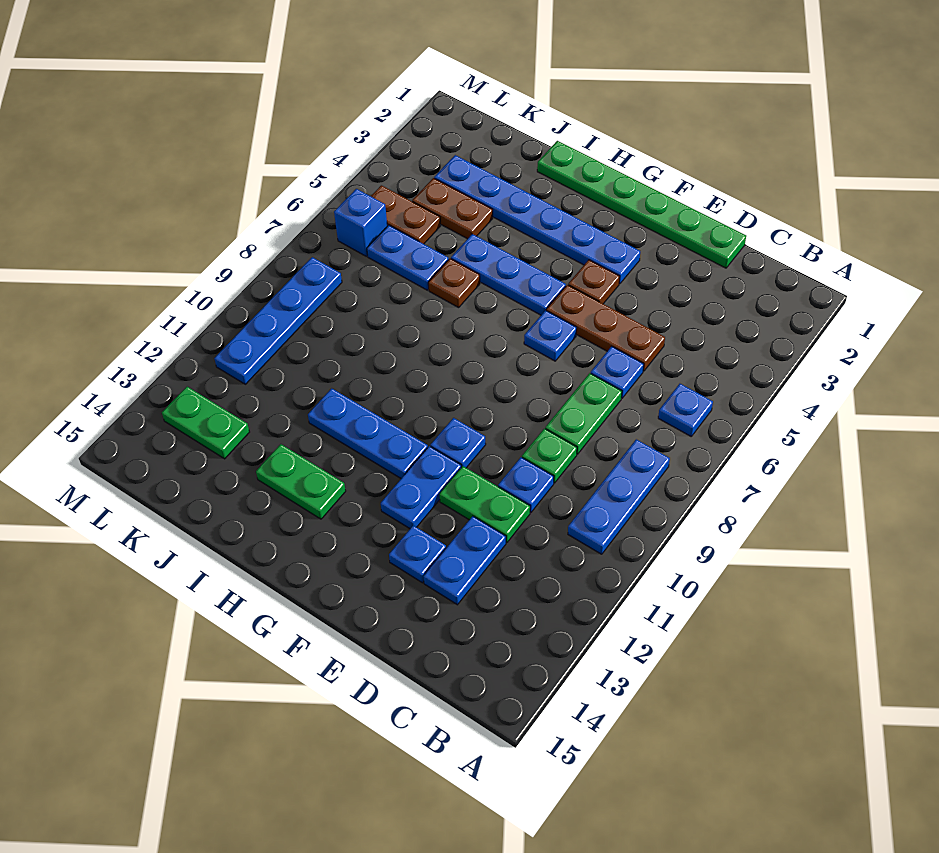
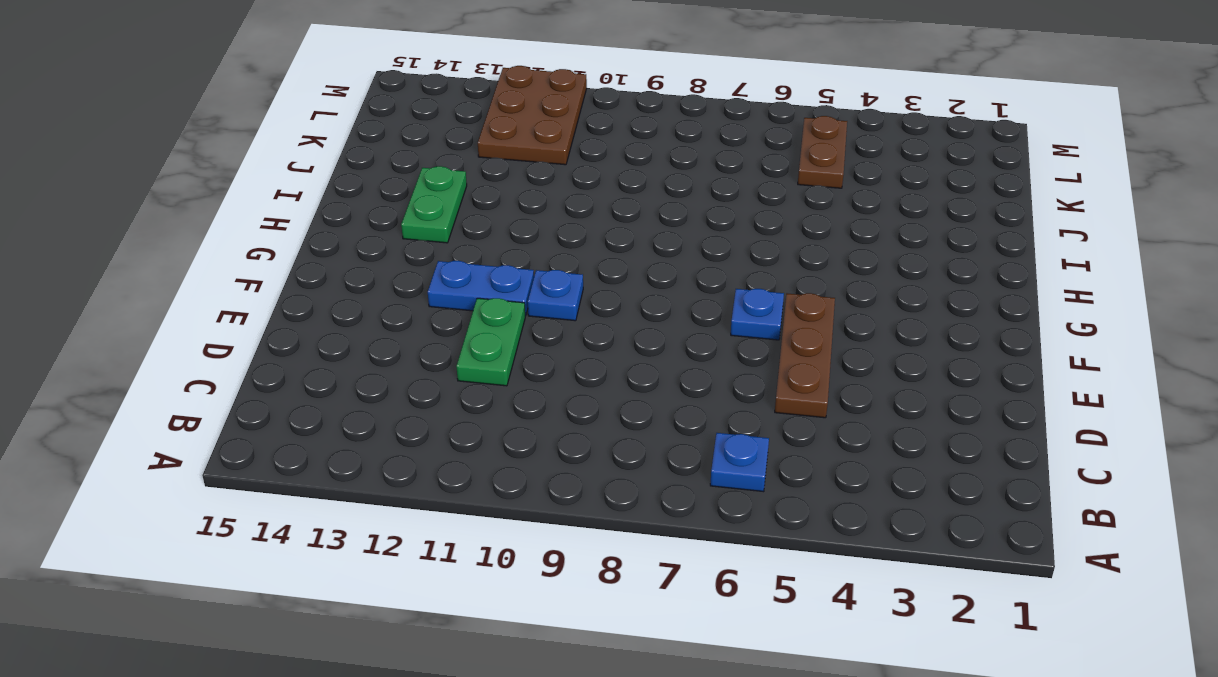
brown 2x3 plate [478,66,587,165] -> blue 1x4 plate [214,257,342,384]
none -> blue 1x3 plate [568,439,670,554]
none -> green 1x6 plate [537,141,746,268]
none -> blue 1x1 plate [591,346,644,398]

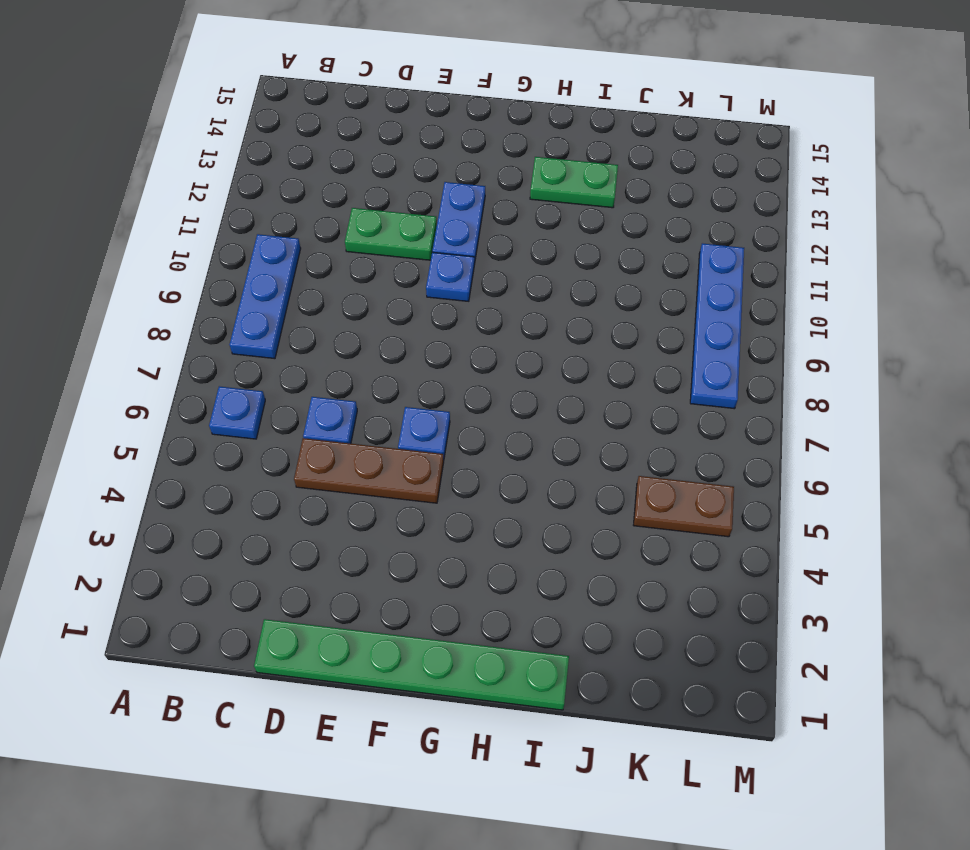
none -> green 1x2 plate [545,373,622,454]
none -> green 1x1 plate [522,429,577,483]
none -> blue 1x1 plate [498,457,554,512]

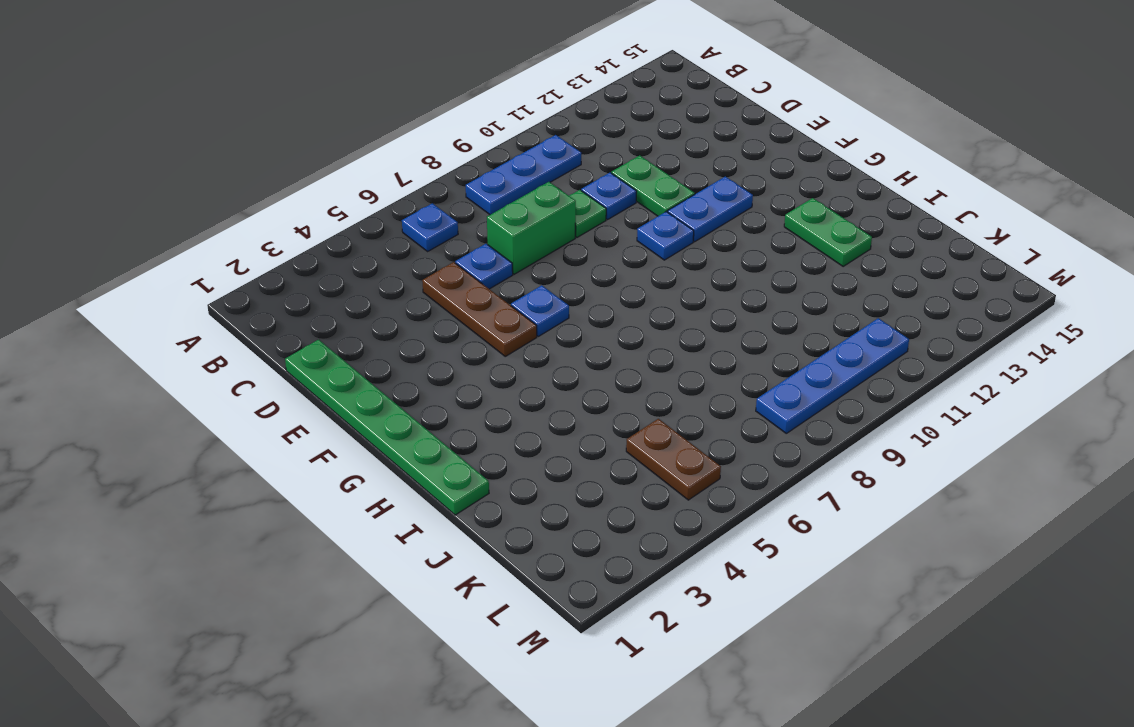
green 1x2 brick [487,182,576,274] -> green 1x2 plate [545,373,622,454]
none -> blue 1x2 plate [423,516,506,605]
none -> blue 1x1 plate [389,525,446,583]
none -> blue 1x6 plate [434,155,640,284]

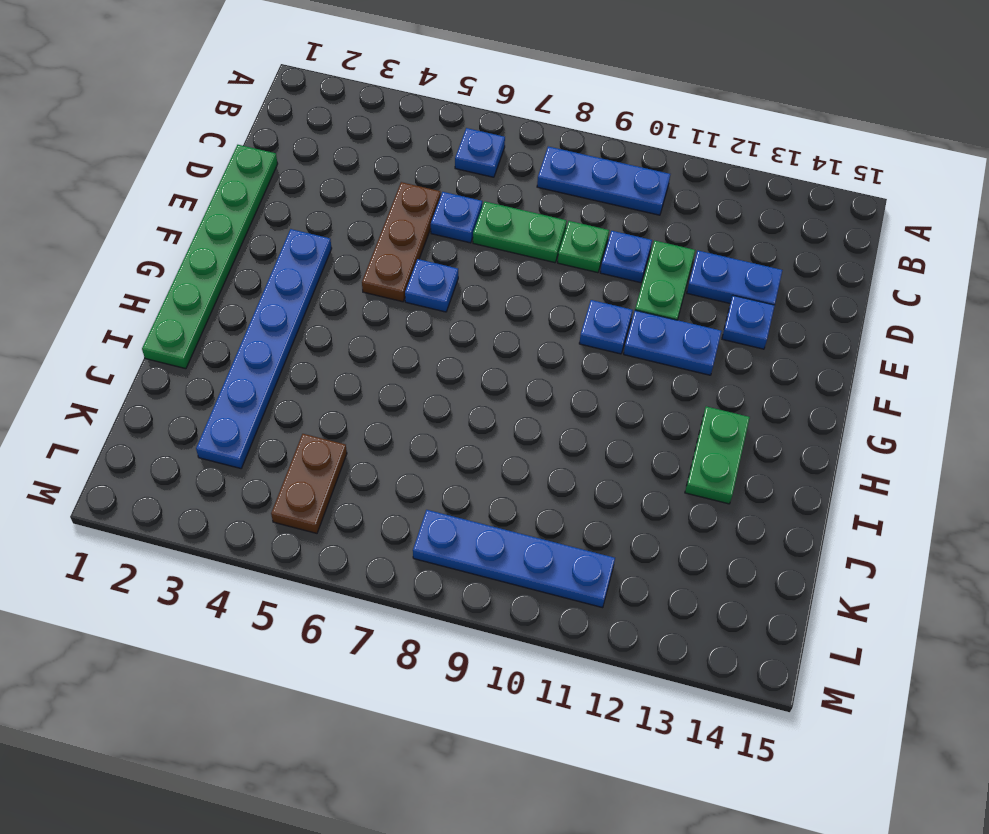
none -> brown 1x1 plate [568,260,620,304]
none -> blue 1x3 plate [451,234,566,315]
none -> blue 1x3 plate [308,388,428,478]

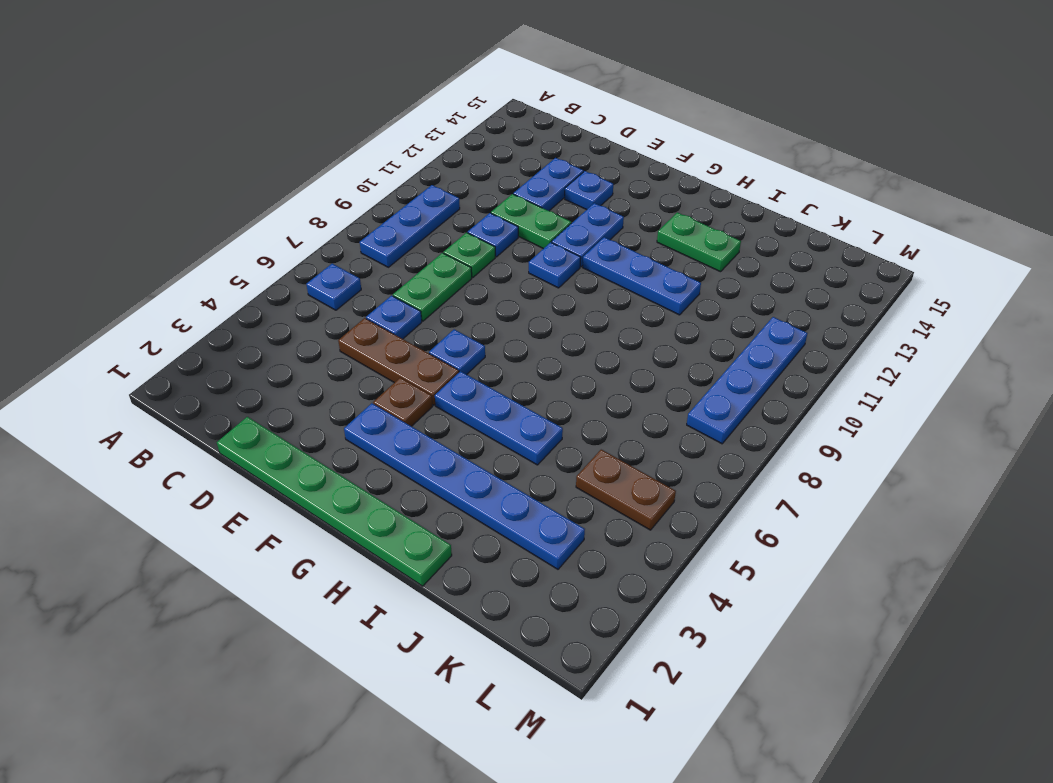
none -> brown 1x1 plate [428,259,480,308]
none -> brown 1x2 plate [412,178,493,239]
none -> blue 1x2 plate [367,225,449,290]

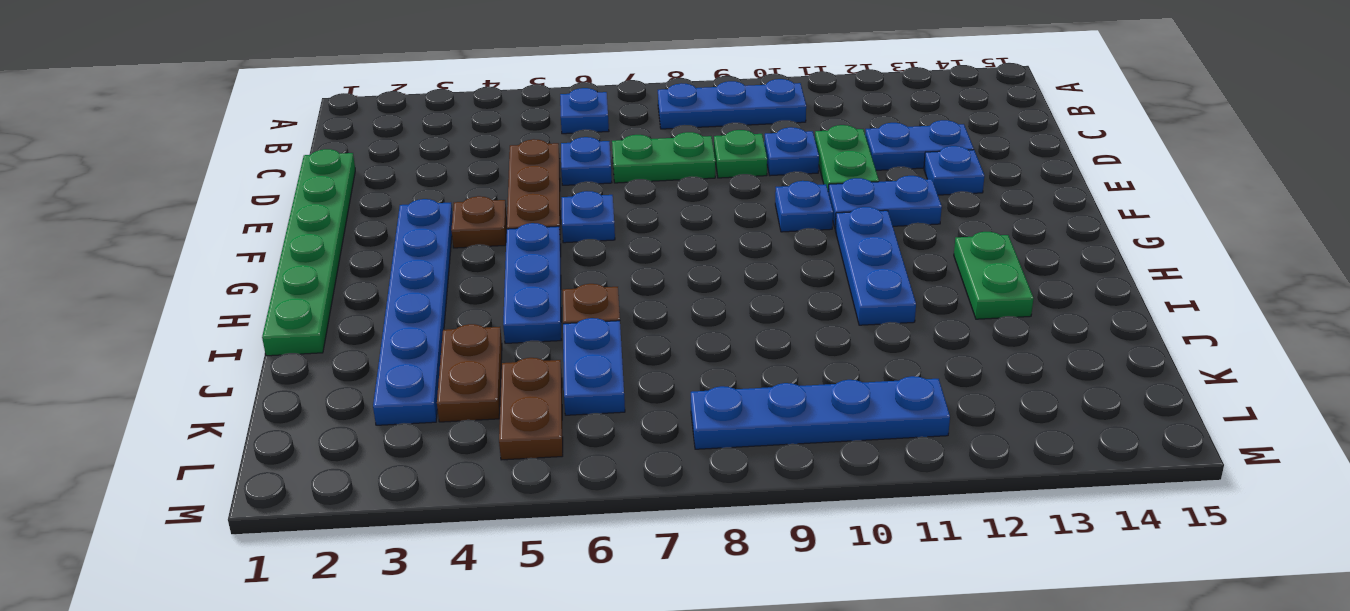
none -> green 1x2 plate [162,387,249,459]
none -> blue 1x1 brick [334,189,387,256]

